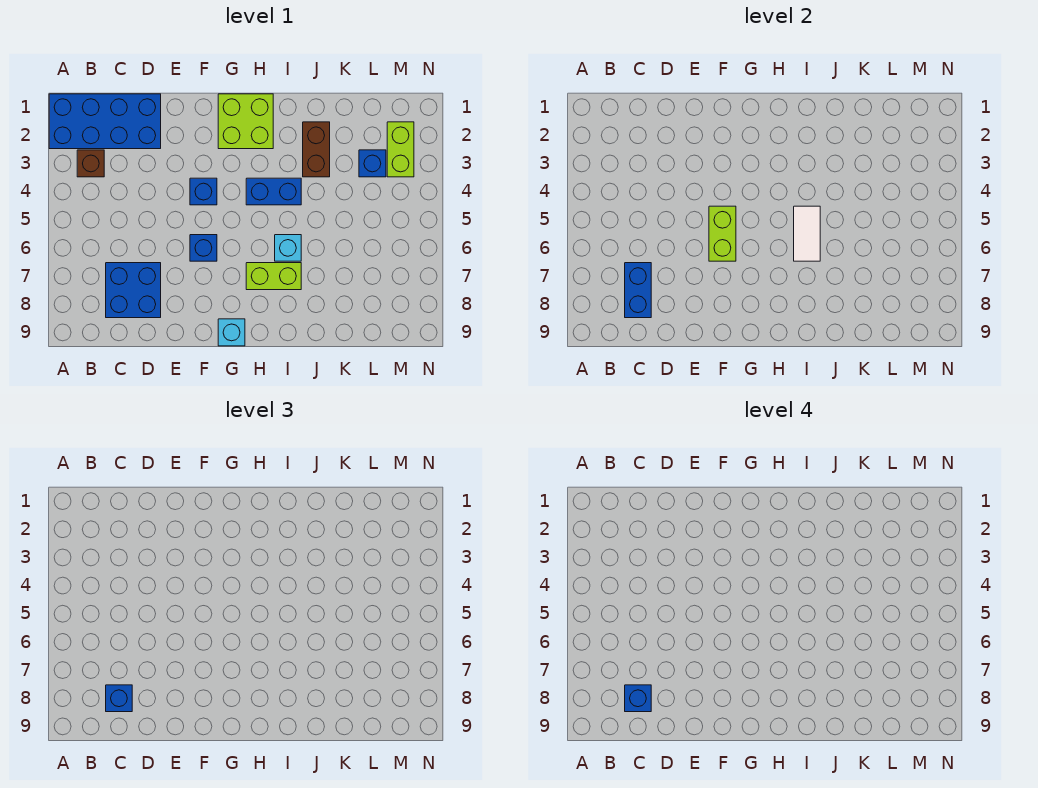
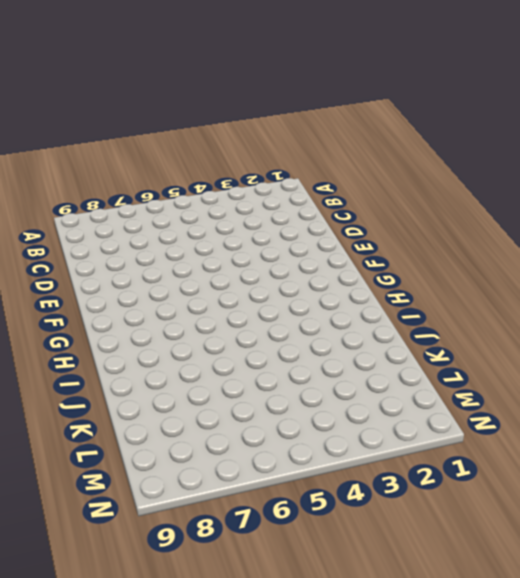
none -> blue 2x4 brick [49,94,161,149]
none -> brown 1x1 brick [77,150,104,177]
none -> blue 2x2 brick [106,263,161,318]

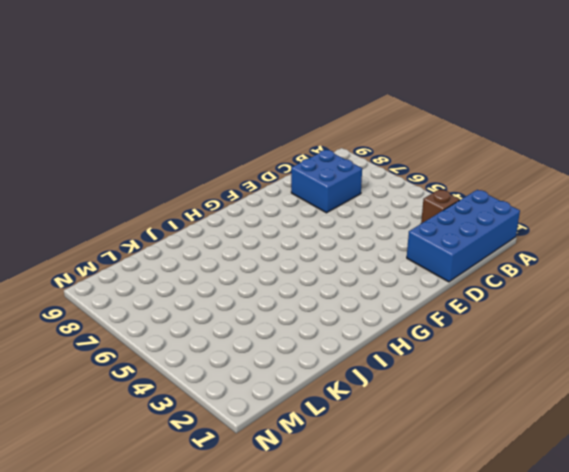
none -> blue 1x1 brick [190,178,217,205]
none -> blue 1x1 brick [190,235,217,261]
none -> lime 2x2 brick [218,94,273,149]

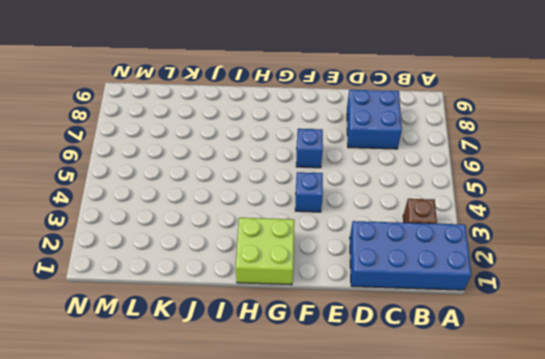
none -> cyan 1x1 brick [218,319,245,346]
none -> blue 1x2 brick [246,178,301,205]
none -> lime 1x2 brick [246,263,301,290]

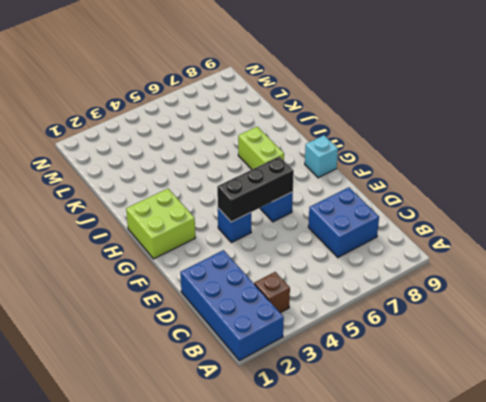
black 1x3 brick [217,157,294,222] -> lime 1x2 brick [709,206,736,261]
none -> blue 1x2 brick [246,178,301,205]
none -> cyan 1x1 brick [275,235,301,261]
none -> brown 1x2 brick [303,122,330,177]

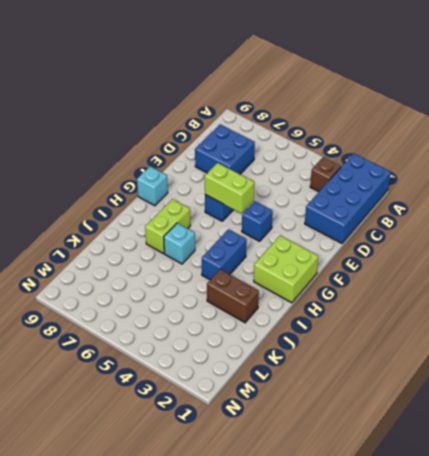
none -> blue 1x1 brick [359,150,386,177]
none -> lime 1x2 brick [387,122,414,177]
none -> blue 1x2 brick [625,263,651,318]

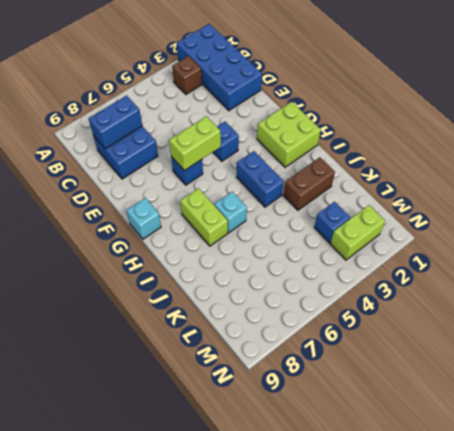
none -> white 1x2 tile [794,206,820,261]
none -> blue 1x1 brick [106,685,132,712]
none -> blue 1x1 brick [625,685,651,712]

